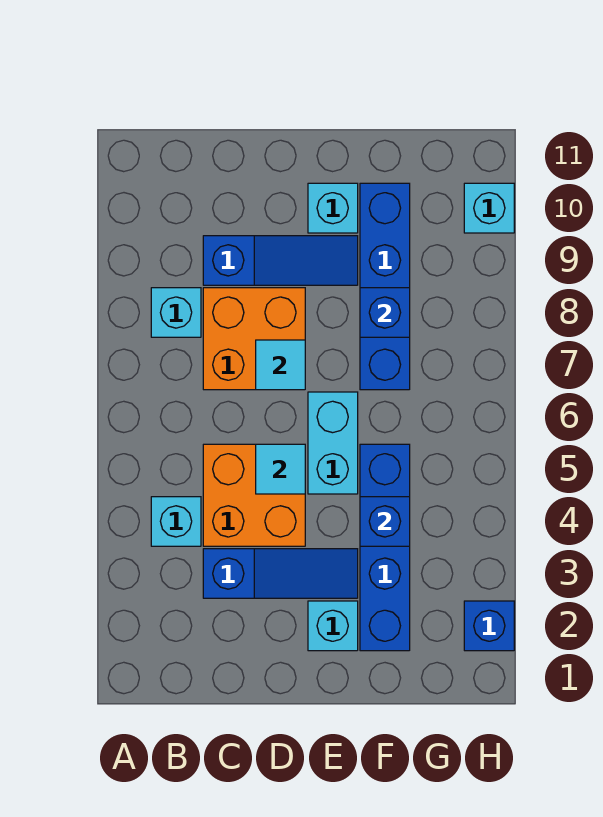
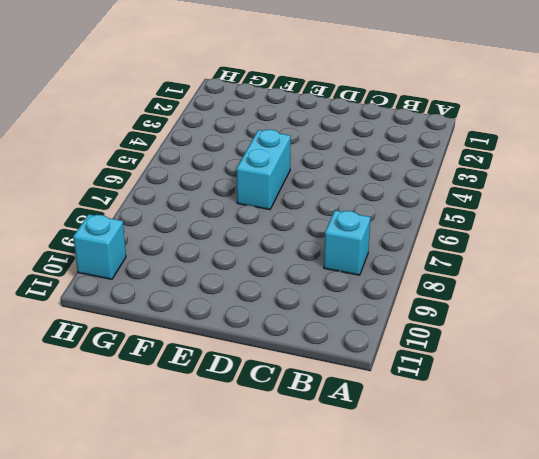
none -> cyan 1x1 brick [151,497,201,546]
none -> blue 1x3 slope [203,549,358,598]
none -> orange 2x2 brick [203,444,305,546]

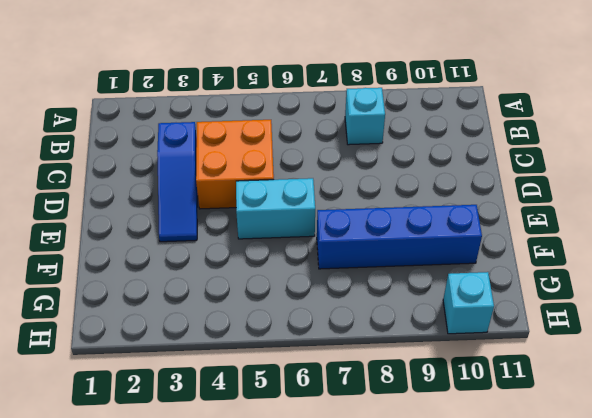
none -> cyan 1x1 brick [151,497,201,546]
none -> orange 2x2 brick [203,288,305,390]
none -> blue 1x3 slope [203,236,358,285]

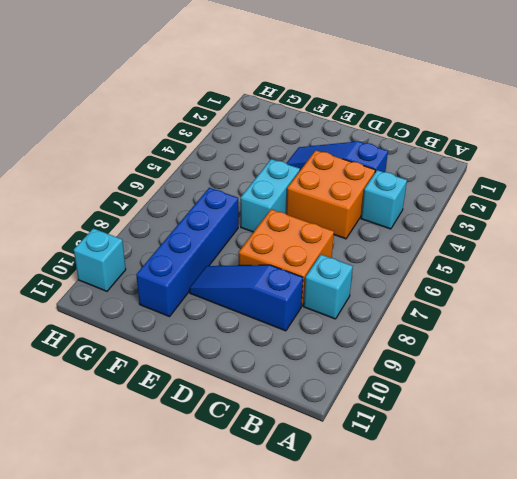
none -> cyan 1x1 brick [308,601,358,651]
none -> cyan 1x1 brick [308,183,358,233]
none -> blue 1x4 brick [360,444,410,651]

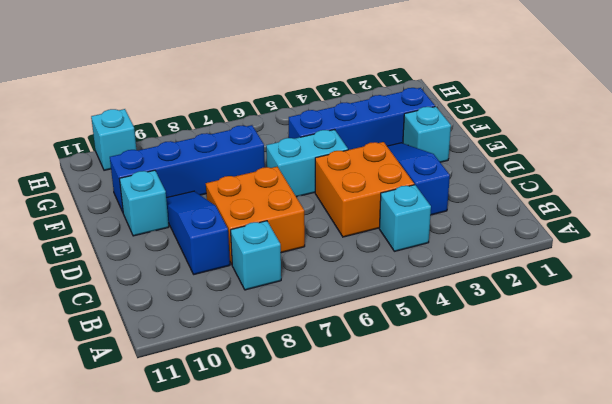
none -> blue 1x1 brick [464,601,514,651]
none -> cyan 1x1 tile [256,444,305,494]
none -> cyan 1x1 tile [256,340,305,390]

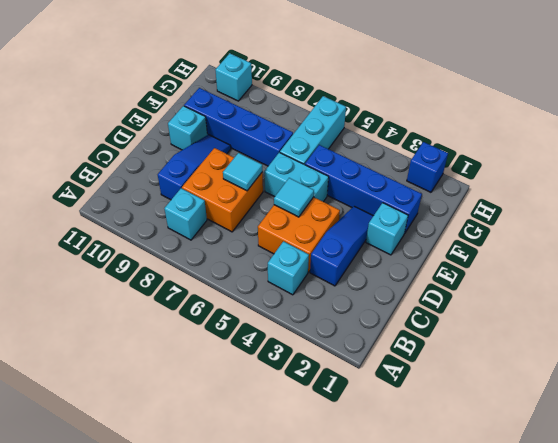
cyan 1x3 brick [280,96,346,165] -> none
none -> blue 1x1 brick [360,497,410,546]
none -> blue 1x1 brick [360,288,410,337]

